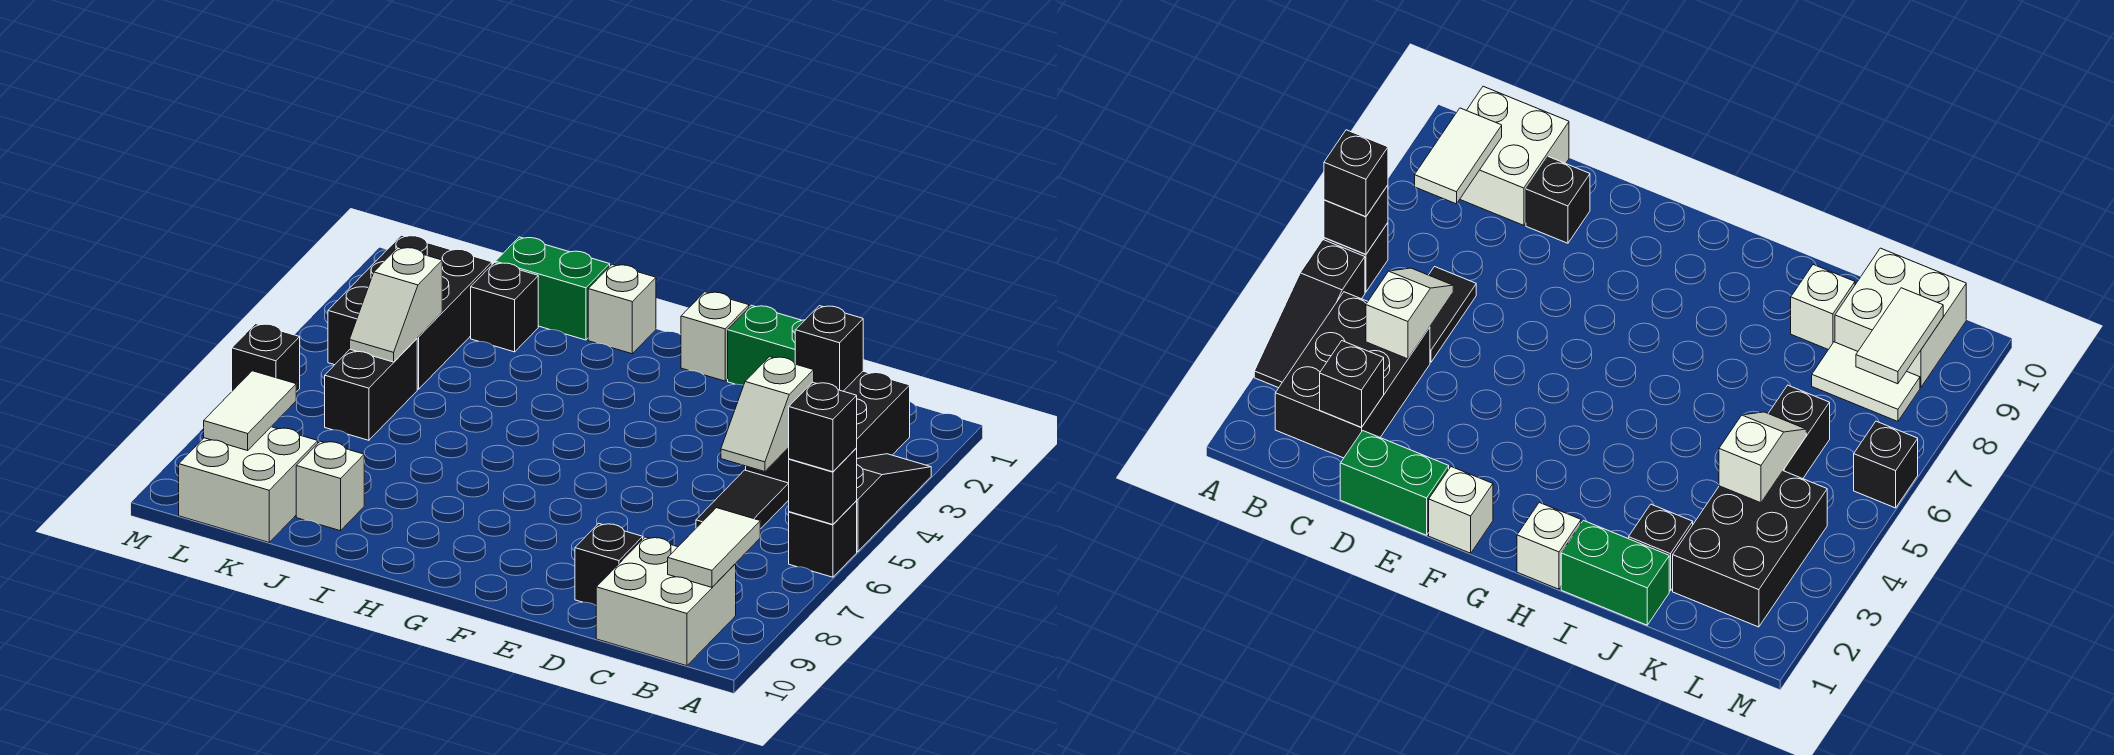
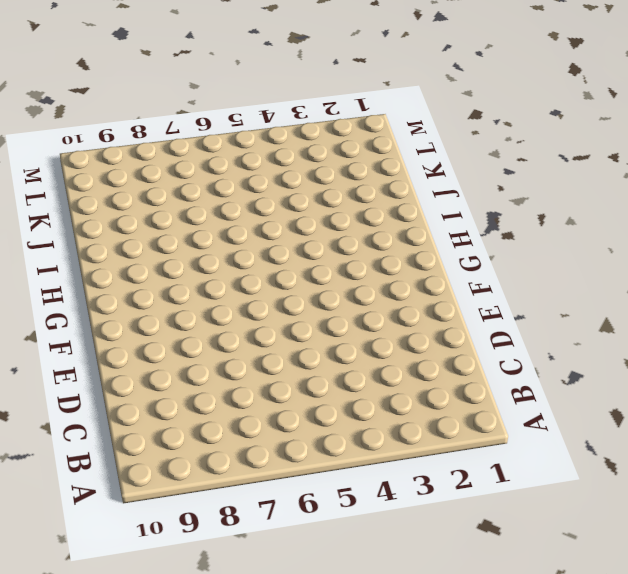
none -> black 1x3 slope [856,454,931,552]
none -> black 1x1 brick [789,501,857,577]
none -> black 2x3 brick [746,371,910,483]

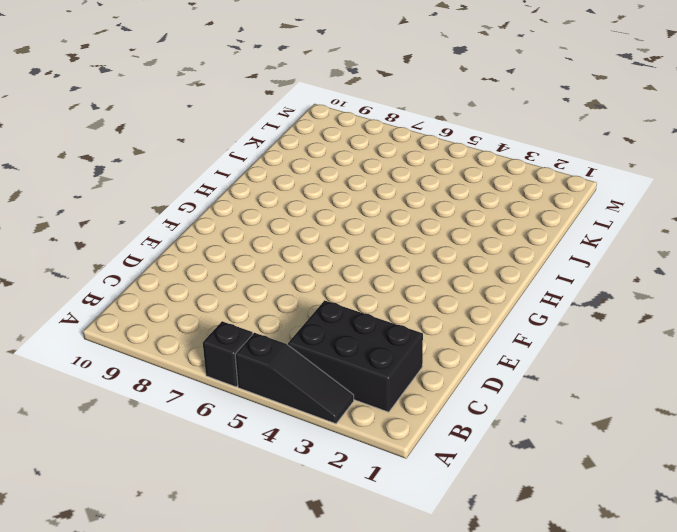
none -> white 2x2 brick [596,537,736,666]
none -> black 1x2 tile [696,470,789,529]
none -> green 1x2 brick [728,305,805,385]

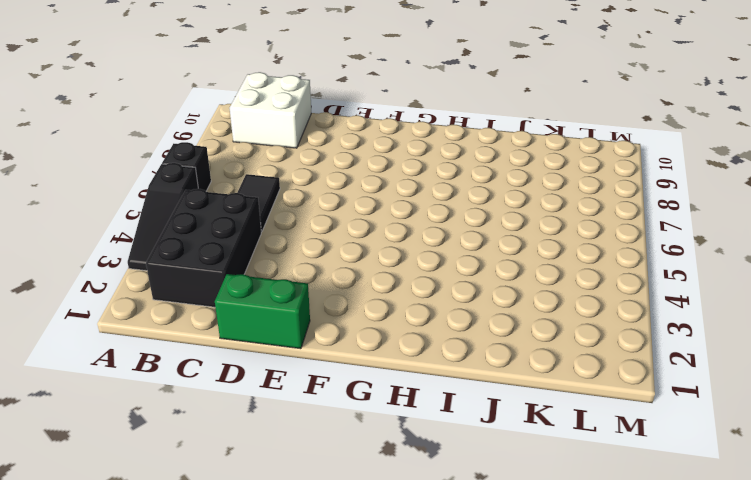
none -> black 1x1 brick [575,523,643,605]
none -> white 1x1 brick [681,292,749,381]
none -> white 1x1 brick [588,264,656,354]

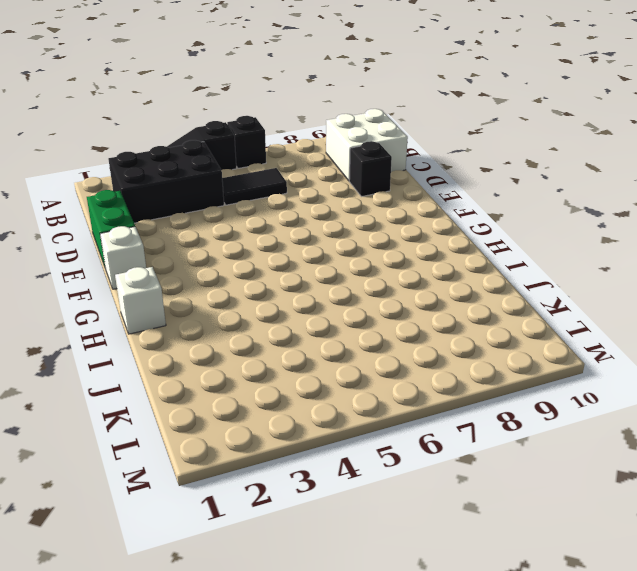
none -> green 1x2 brick [495,237,610,340]
none -> black 1x1 brick [471,263,538,352]
none -> white 1x1 brick [296,441,364,531]

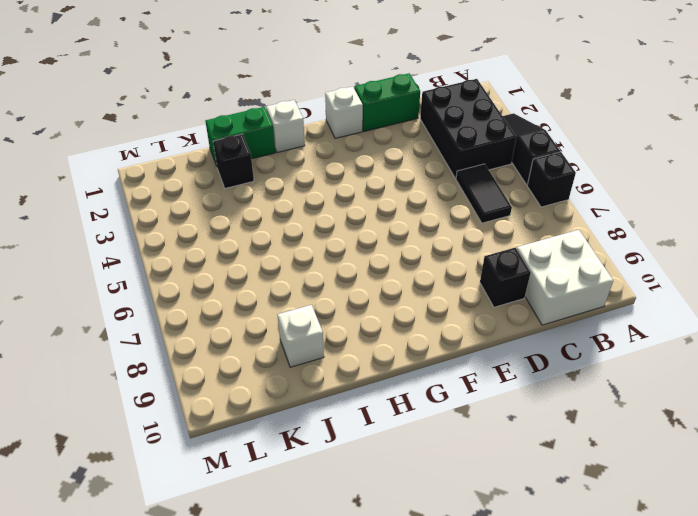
none -> black 2x3 brick [328,235,492,389]
none -> black 1x2 brick [325,339,417,440]
none -> white 1x2 tile [1812,342,1920,421]

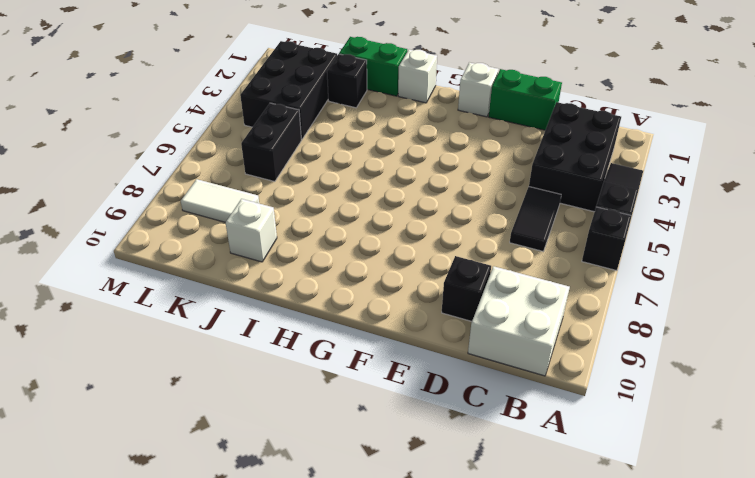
none -> white 2x2 brick [179,427,318,542]
none -> black 1x1 brick [232,324,300,392]
none -> black 1x1 brick [789,448,857,524]

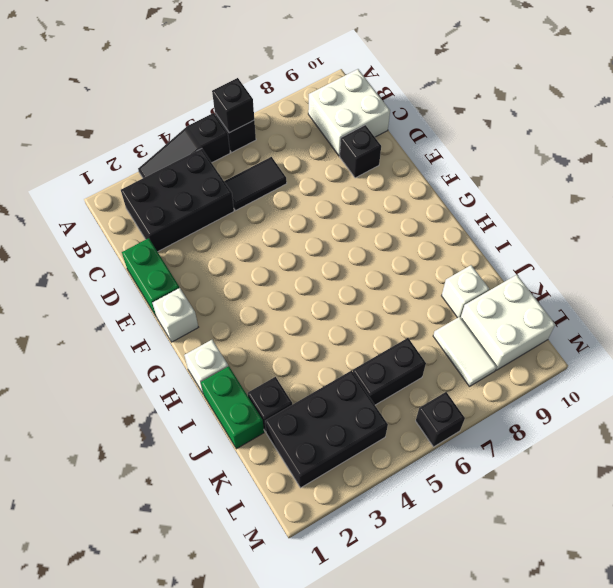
none -> white 1x2 tile [668,508,760,587]
none -> black 1x1 brick [795,306,863,391]
none -> white 1x2 slope [721,357,814,472]

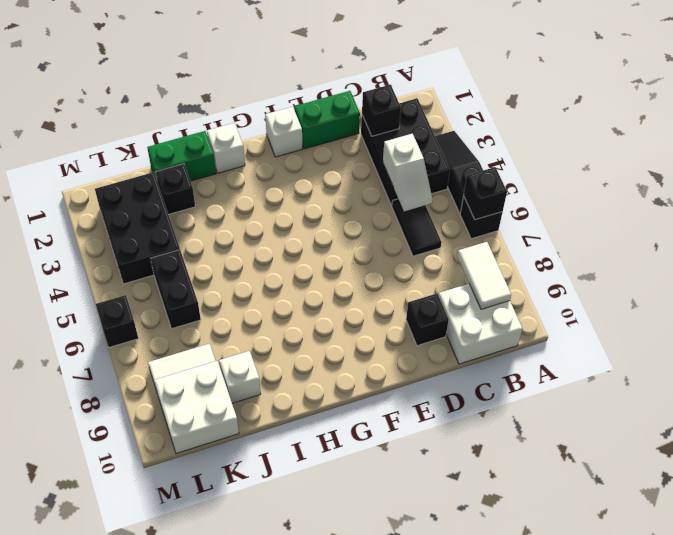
none -> white 1x2 slope [350,247,442,362]
none -> white 1x2 tile [204,371,296,450]
none -> black 1x1 brick [789,382,857,472]

